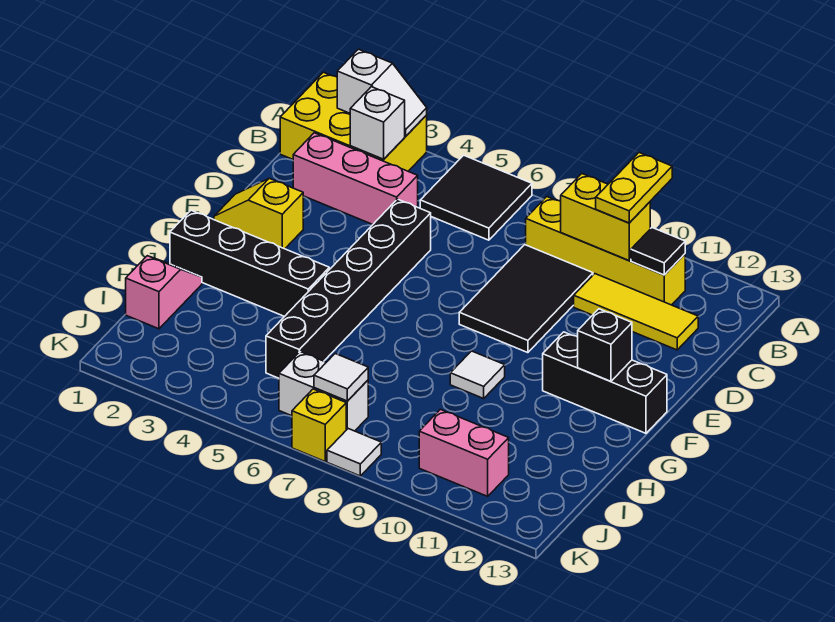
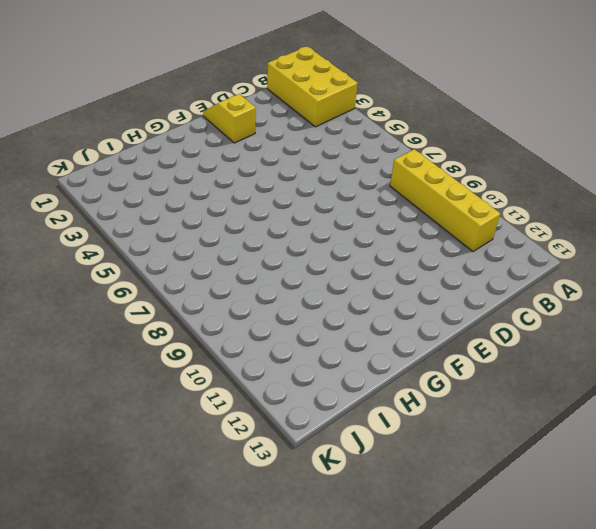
none -> black 2x2 tile [420,155,532,240]
none -> pink 1x3 brick [293,133,418,224]
none -> black 2x3 tile [459,245,593,353]

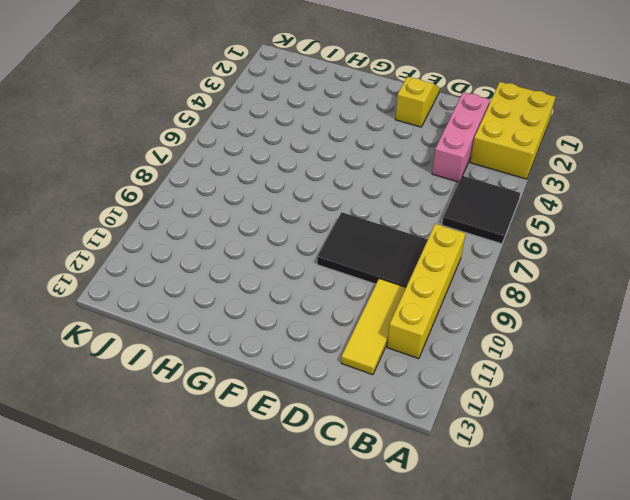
none -> black 1x6 brick [266,199,431,378]
none -> black 1x3 brick [543,332,667,433]
none -> black 1x4 brick [170,210,329,317]

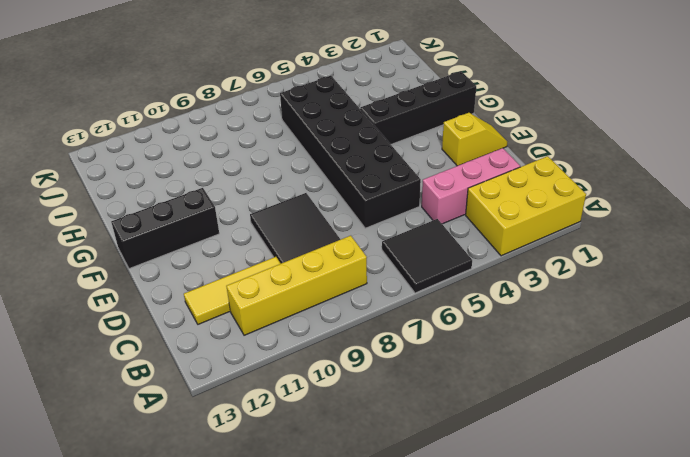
black 2x6 brick [280,76,421,228] -> black 1x6 brick [266,199,431,378]
none -> white 1x1 tile [450,351,505,398]
none -> pink 1x2 slope [126,256,202,329]
none -> white 1x2 brick [279,352,368,431]

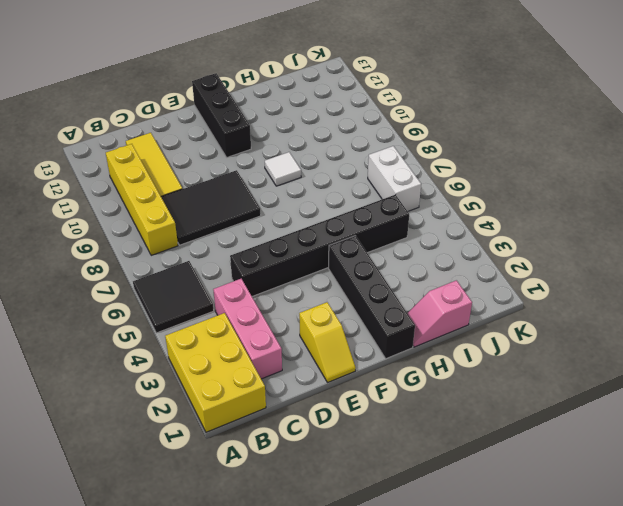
none -> pink 1x2 brick [419,409,509,496]
none -> yellow 1x1 brick [292,389,346,461]
none -> white 1x1 tile [327,429,381,476]

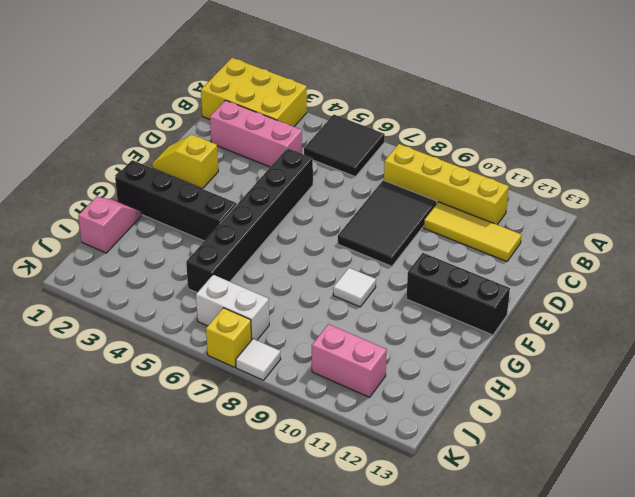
none -> white 1x2 slope [337,49,427,136]
none -> white 1x1 brick [350,87,405,159]
none -> yellow 1x2 brick [561,174,650,261]

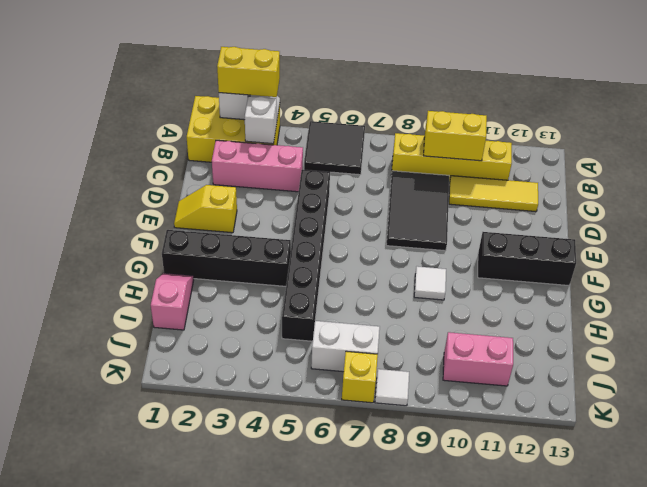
yellow 1x2 brick [217,47,280,97] -> none
none -> black 1x1 tile [631,228,685,275]
none -> black 1x1 brick [578,309,632,381]
none -> white 1x1 tile [314,354,368,401]

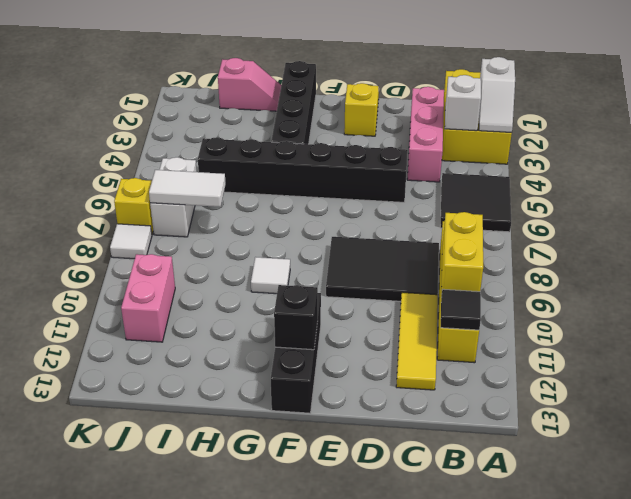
white 1x2 tile [149,170,226,207] -> white 1x1 tile [314,354,368,401]
none -> yellow 1x2 plate [596,153,672,223]

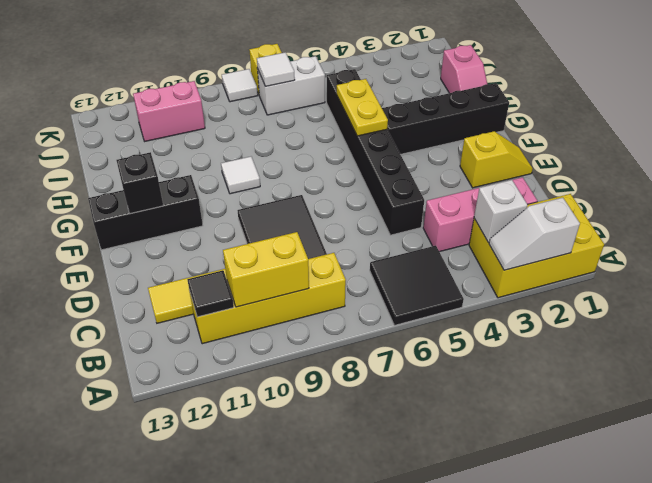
yellow 1x2 plate [337,79,388,136] -> yellow 1x2 plate moved to [596,153,672,223]

